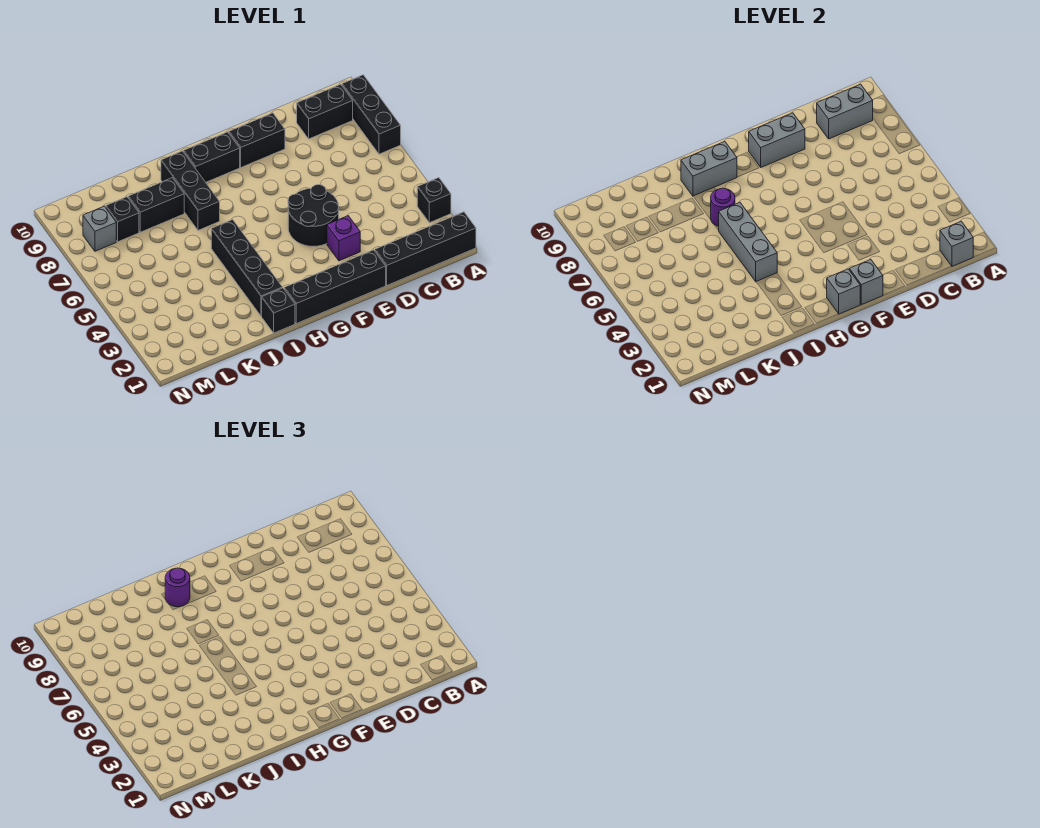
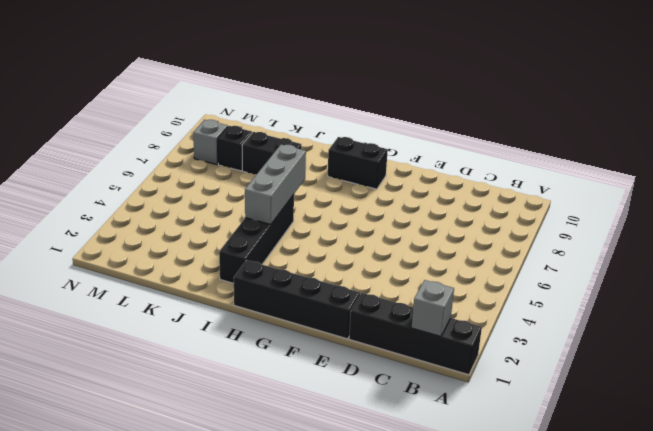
none -> black 1x1 brick [417,178,451,223]
none -> black 1x3 brick [342,75,401,154]
none -> black 1x2 brick [297,84,353,139]

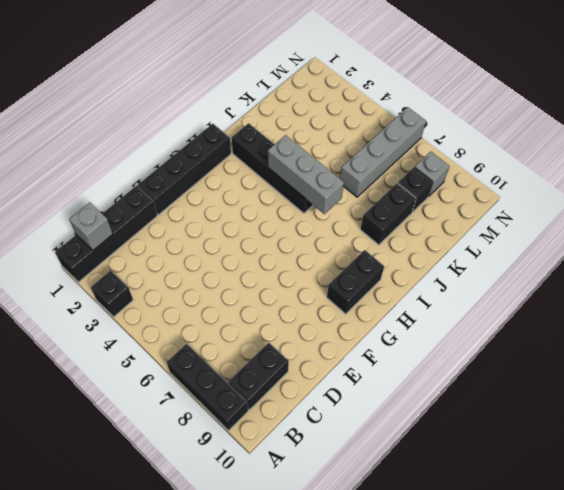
grey 1x4 brick [340,107,426,197] -> none
none -> purple 1x1 brick [327,216,360,261]
none -> black 2x2 round brick [288,185,339,246]
none -> black 1x2 brick [229,113,285,167]

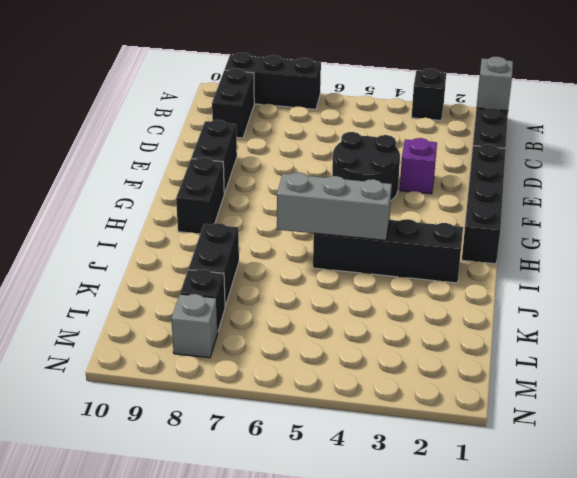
none -> black 1x1 brick [262,288,295,333]
none -> black 1x3 brick [161,151,220,230]
none -> grey 1x2 brick [817,84,873,139]

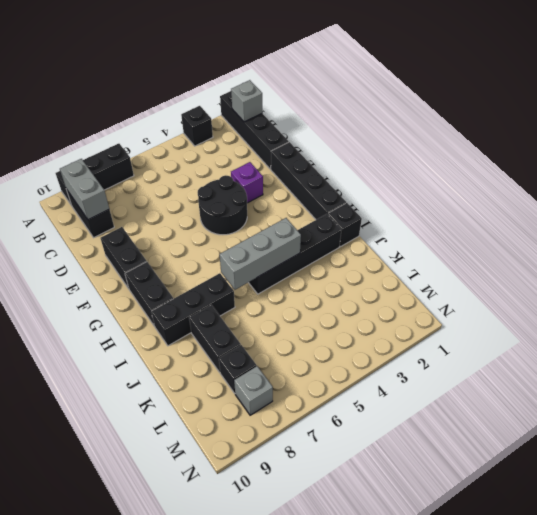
none -> grey 1x2 brick [749,113,805,167]
none -> grey 1x1 brick [849,259,883,305]
none -> grey 1x1 brick [827,269,860,314]

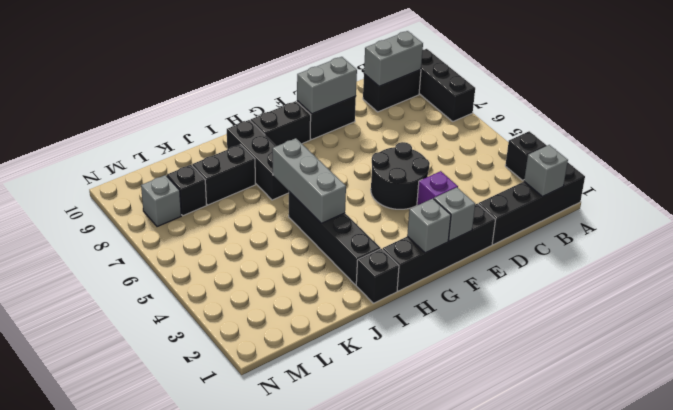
none -> grey 1x2 brick [681,142,737,196]
none -> purple 1x1 round brick [711,188,735,226]
none -> purple 1x1 round brick [165,568,190,607]

